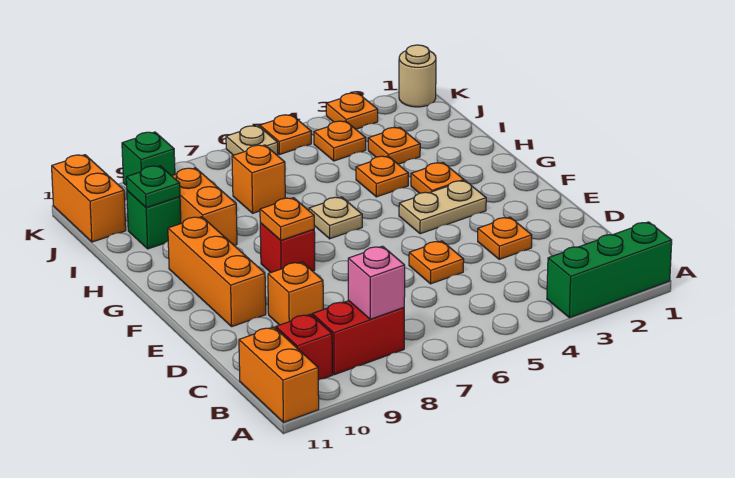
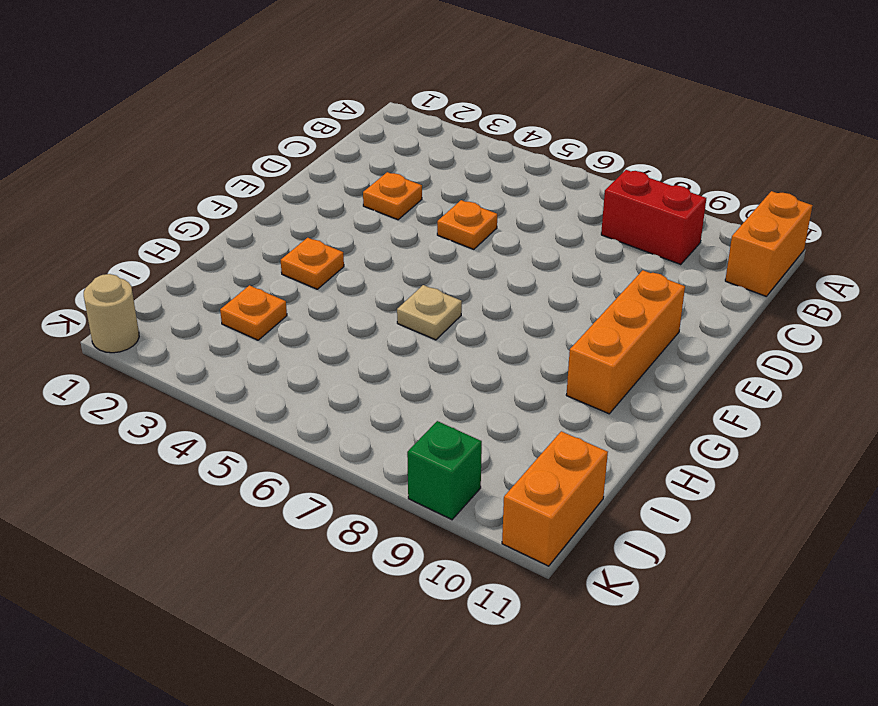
none -> green 1x3 brick [547,222,672,318]
none -> red 1x1 brick [276,314,332,380]
none -> orange 1x1 brick [268,262,323,325]

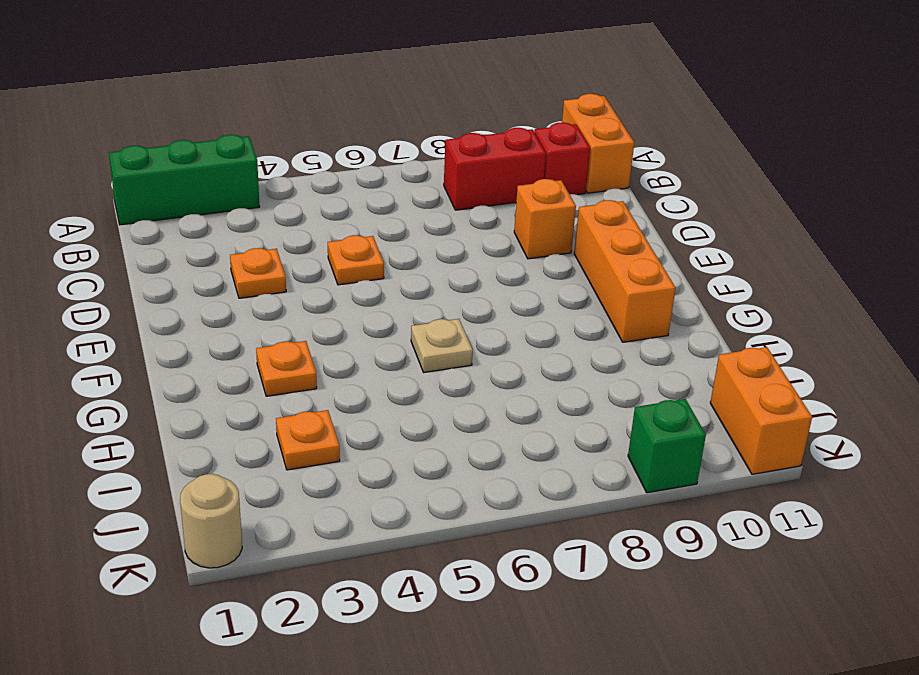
none -> tan 1x2 plate [399,181,486,234]
none -> red 1x1 brick [260,223,315,272]
none -> orange 1x1 plate [356,156,408,197]

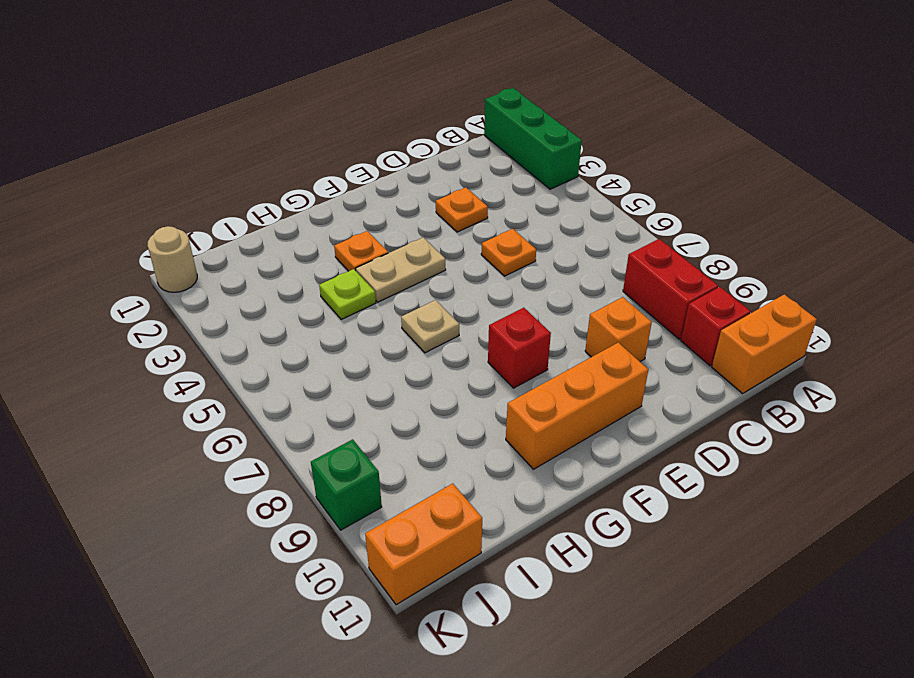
tan 1x2 plate [356,237,446,302] -> tan 1x2 plate turned to [399,181,486,234]
lime 1x1 plate [319,269,376,319] -> orange 1x1 plate [356,156,408,197]
none -> orange 1x2 brick [172,168,237,245]
none -> orange 1x1 plate [368,127,420,164]
none -> orange 1x1 brick [232,145,285,213]

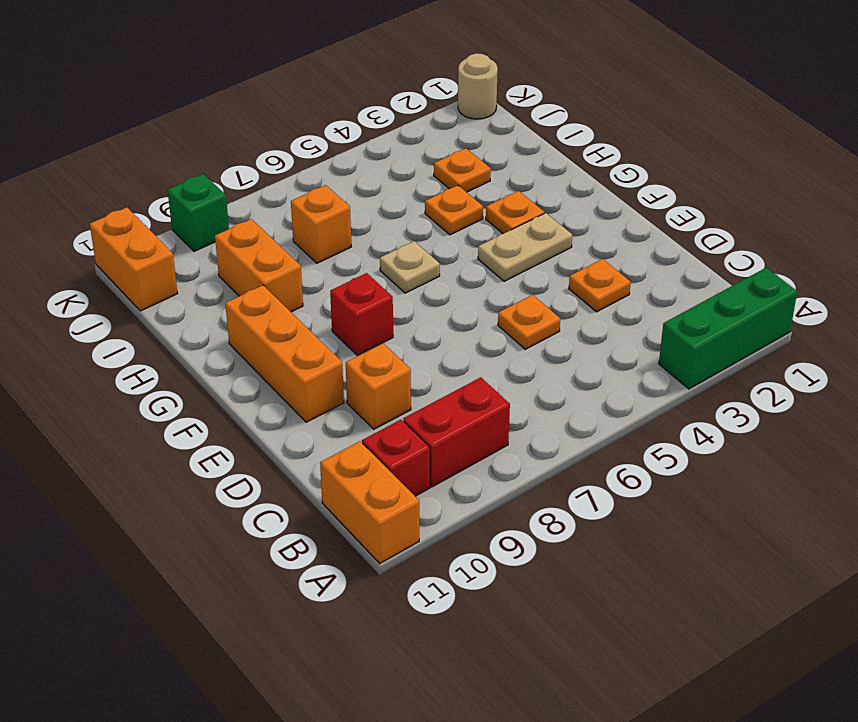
none -> green 1x1 brick [127,191,181,249]
none -> orange 1x1 plate [314,121,366,161]
none -> orange 1x1 plate [326,93,378,129]

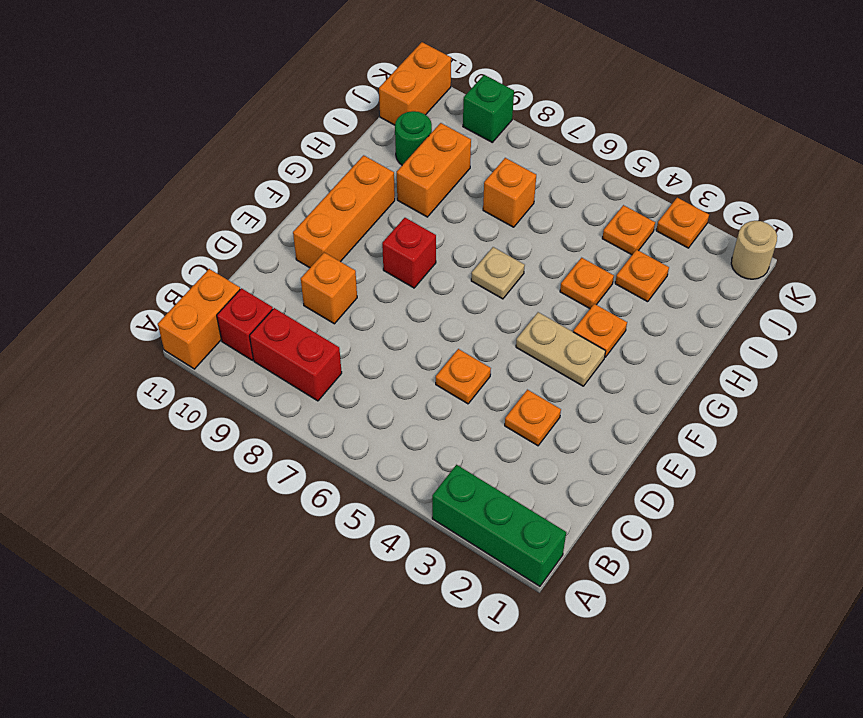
green 1x1 round brick [395,111,432,165] -> green 1x1 brick [127,191,181,249]
none -> orange 1x1 plate [260,115,311,155]
none -> tan 1x1 plate [226,126,278,155]
none -> pink 1x1 brick [348,246,405,319]

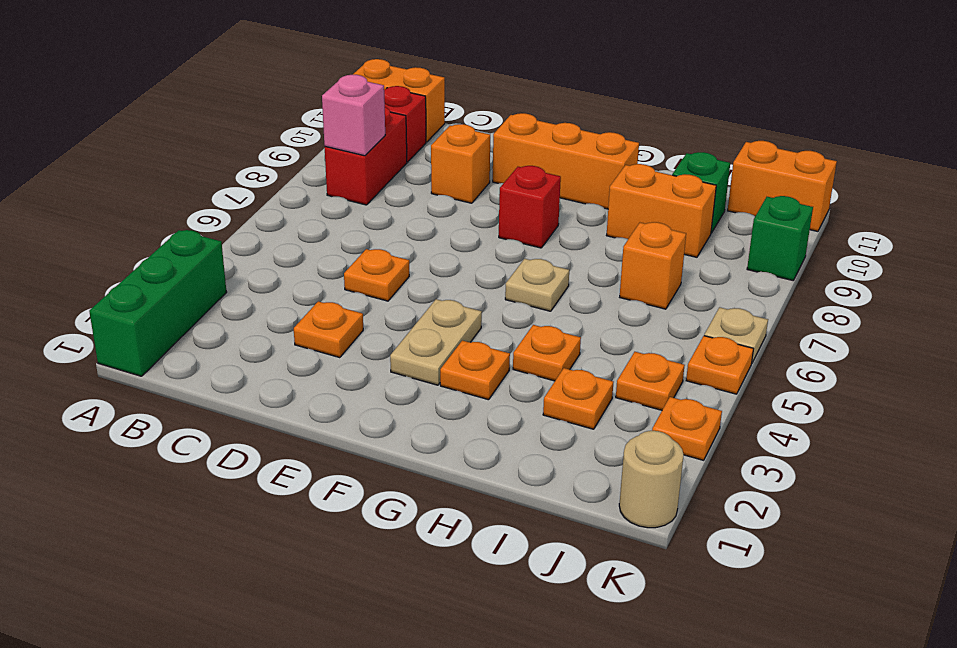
none -> orange 1x1 plate [260,198,314,240]
none -> green 1x1 plate [126,166,180,208]

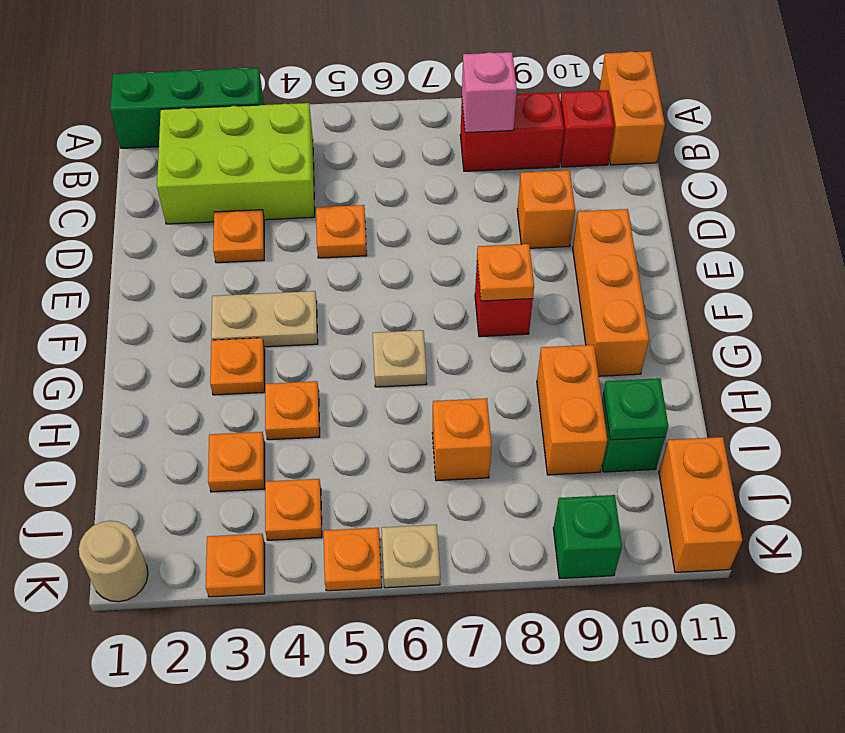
lime 2x3 brick [157,103,315,224] -> none

